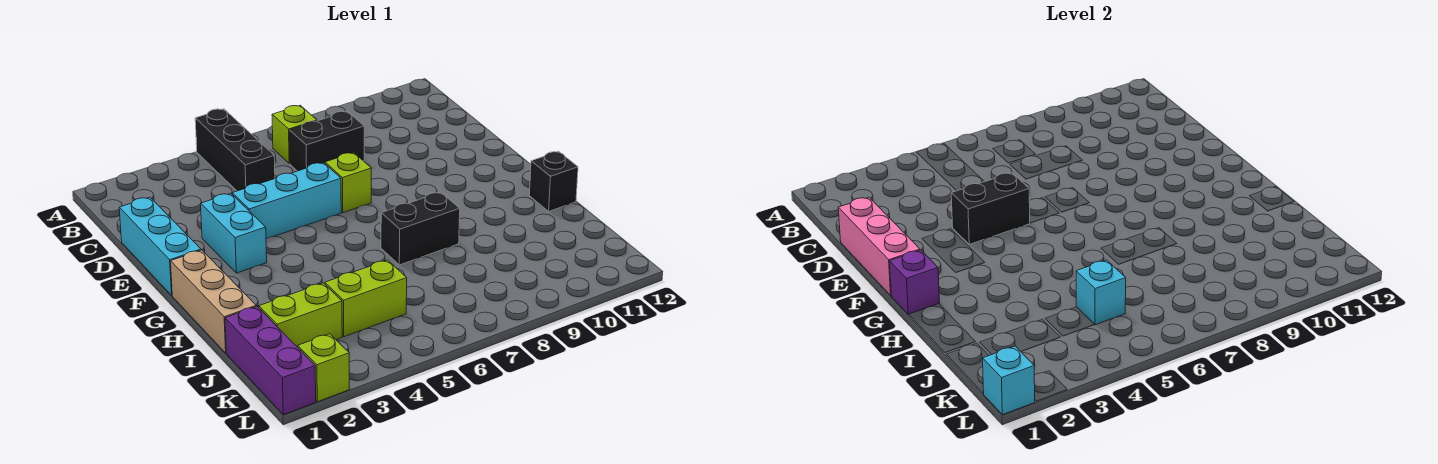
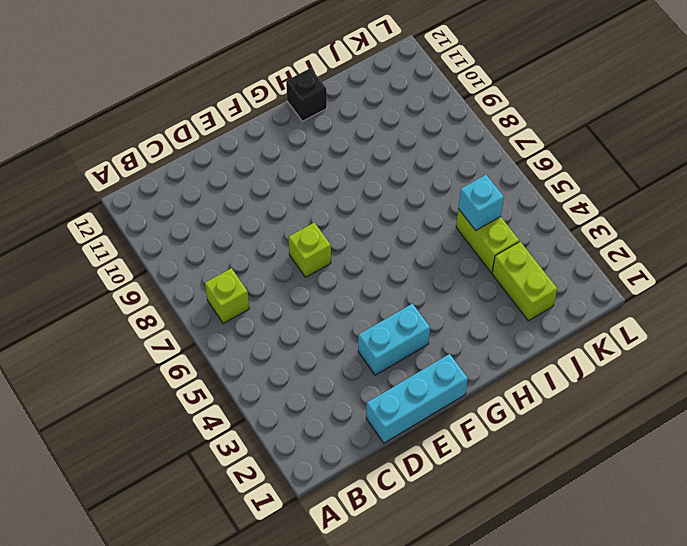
none -> black 1x3 brick [195,109,275,191]
none -> black 1x2 brick [289,111,364,171]
none -> cyan 1x3 brick [232,163,341,239]

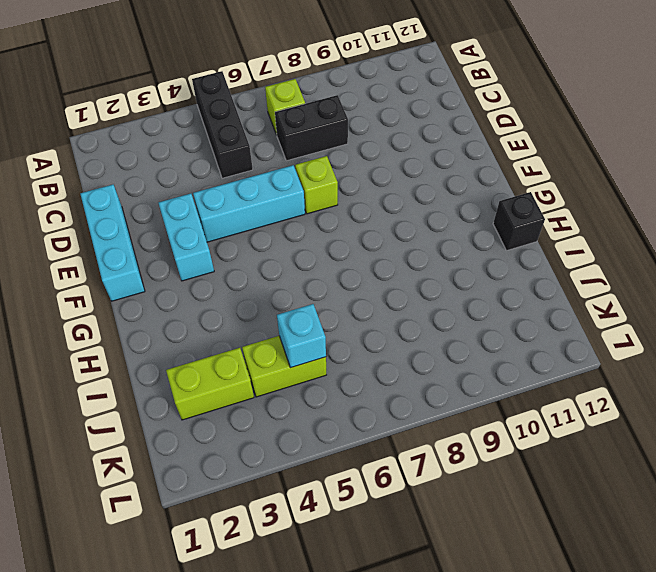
none -> tan 1x3 brick [171,250,256,353]
none -> black 1x2 brick [381,192,460,265]
none -> purple 1x3 brick [225,306,316,415]

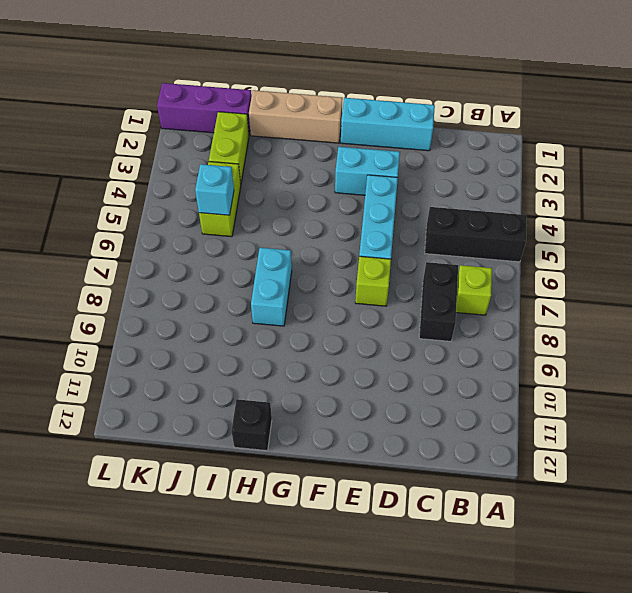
cyan 1x2 brick [251,248,292,326] -> black 1x2 brick [381,192,460,265]
none -> lime 1x1 brick [298,334,349,402]
none -> pink 1x3 brick [838,197,920,295]
none -> black 1x2 brick [951,173,1030,244]

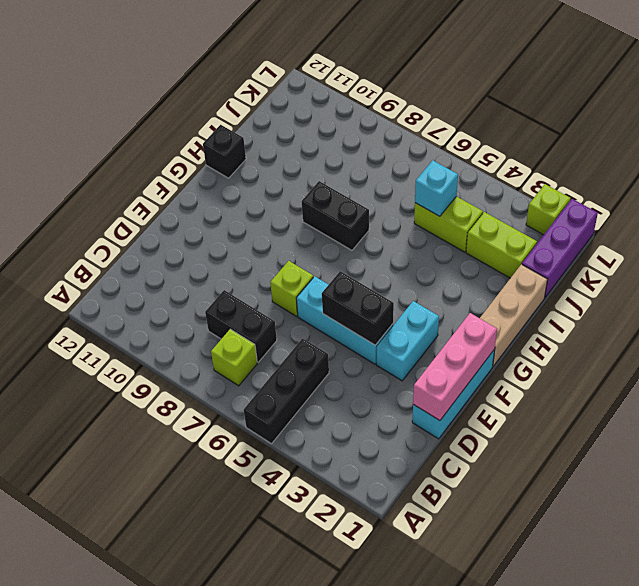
none -> purple 1x1 brick [890,250,940,314]
none -> cyan 1x1 brick [983,346,1035,415]

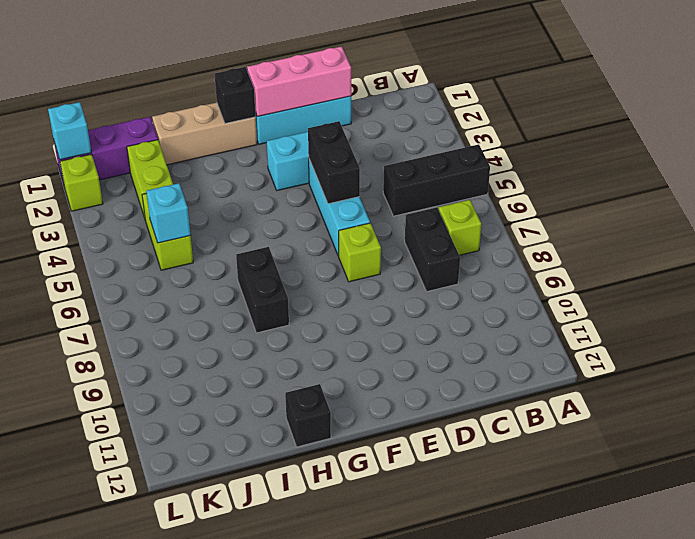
black 1x1 brick [215,67,256,124] -> purple 1x1 brick [890,250,940,314]

